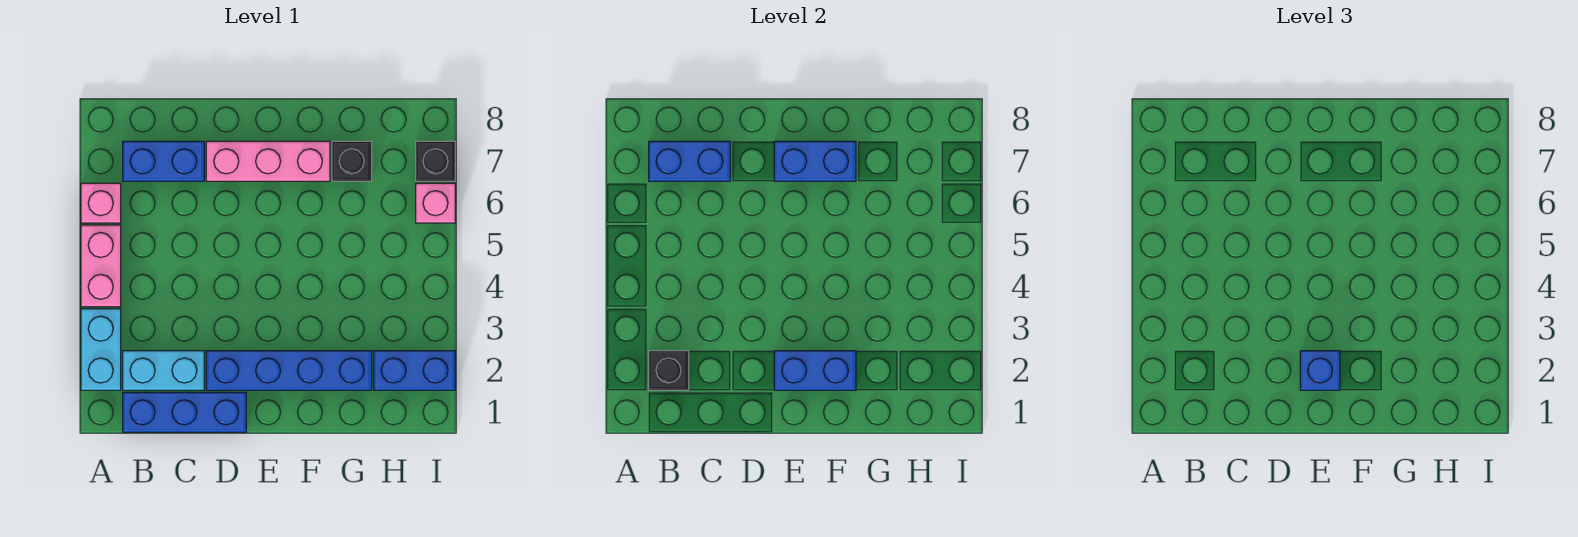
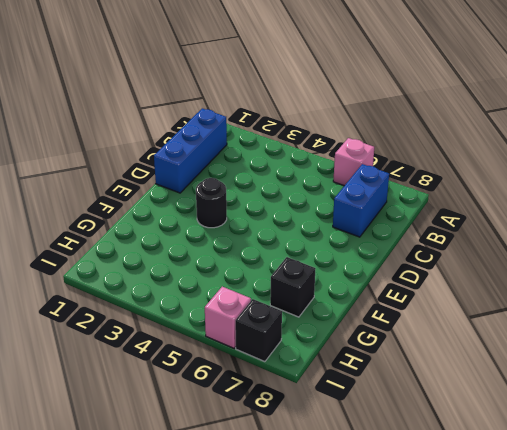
black 1x1 round brick [196,178,227,228] -> none
none -> cyan 1x2 brick [81,309,121,390]
none -> pink 1x2 brick [81,225,121,307]
none -> cyan 1x2 brick [123,351,204,390]

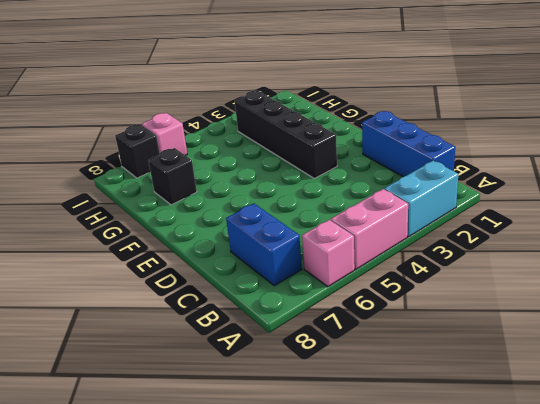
black 1x4 brick [235,91,337,178] -> none
none -> cyan 1x2 brick [123,351,204,390]
none -> blue 1x4 brick [206,351,372,390]
none -> pink 1x3 brick [206,141,330,181]

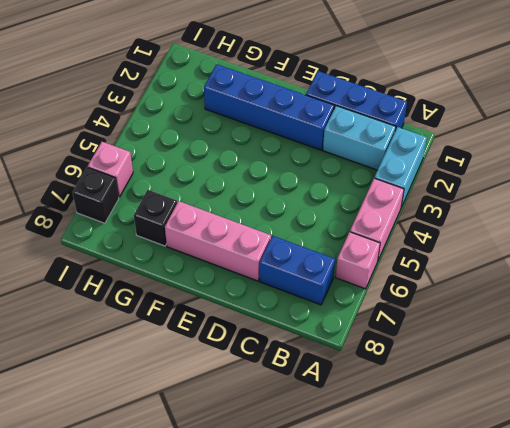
none -> blue 1x2 brick [374,351,455,390]
none -> black 1x1 brick [649,351,689,390]
none -> blue 1x2 brick [649,141,730,181]

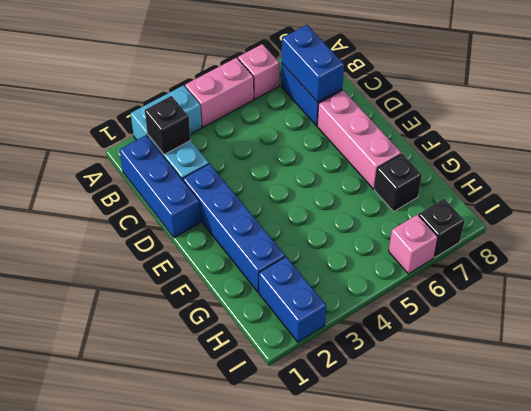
none -> blue 1x2 brick [774,351,856,390]
none -> blue 1x2 brick [774,141,856,181]
none -> blue 1x1 brick [1300,351,1340,390]

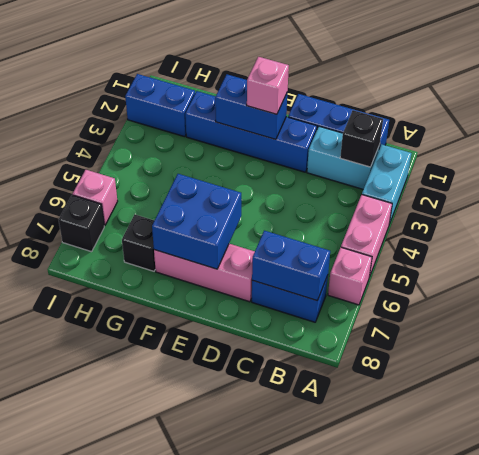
pink 1x1 brick [247,57,289,114] -> blue 1x1 brick [1300,351,1340,390]
blue 2x2 brick [152,174,241,269] -> blue 1x2 brick [774,141,856,181]

